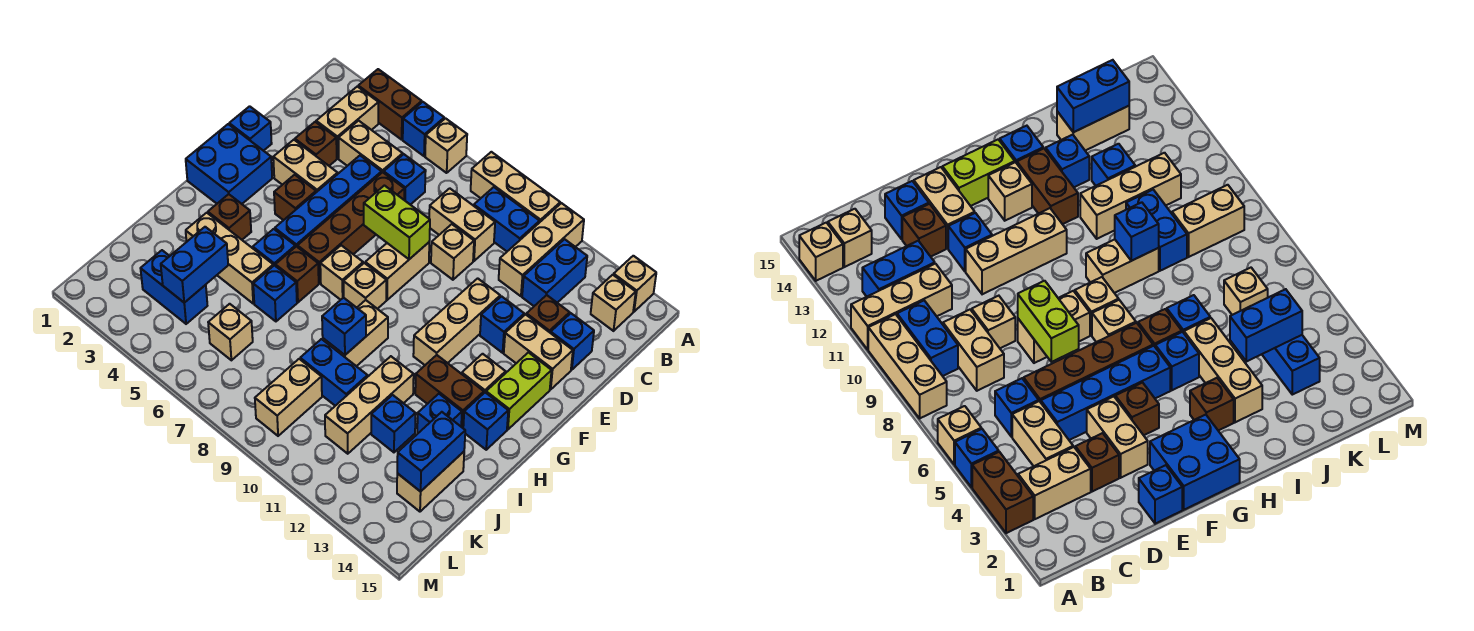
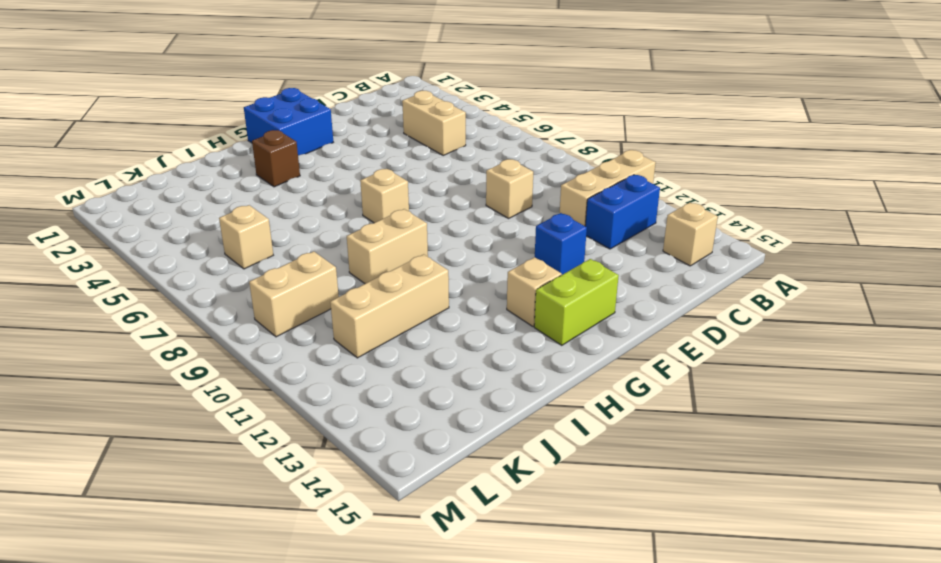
none -> brown 1x2 brick [358,69,422,140]
none -> blue 1x1 brick [403,102,444,156]
none -> tan 1x1 brick [425,118,467,173]
none -> tan 1x3 brick [471,152,560,222]

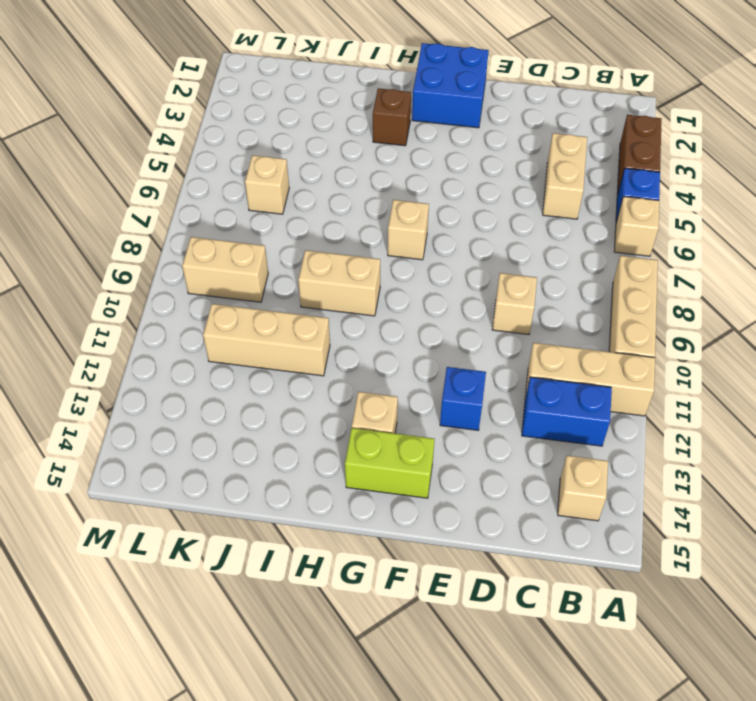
none -> tan 1x1 brick [614,256,656,312]
none -> tan 1x2 brick [316,86,379,158]
none -> blue 1x2 brick [474,187,540,251]
none -> blue 1x1 brick [384,154,426,205]

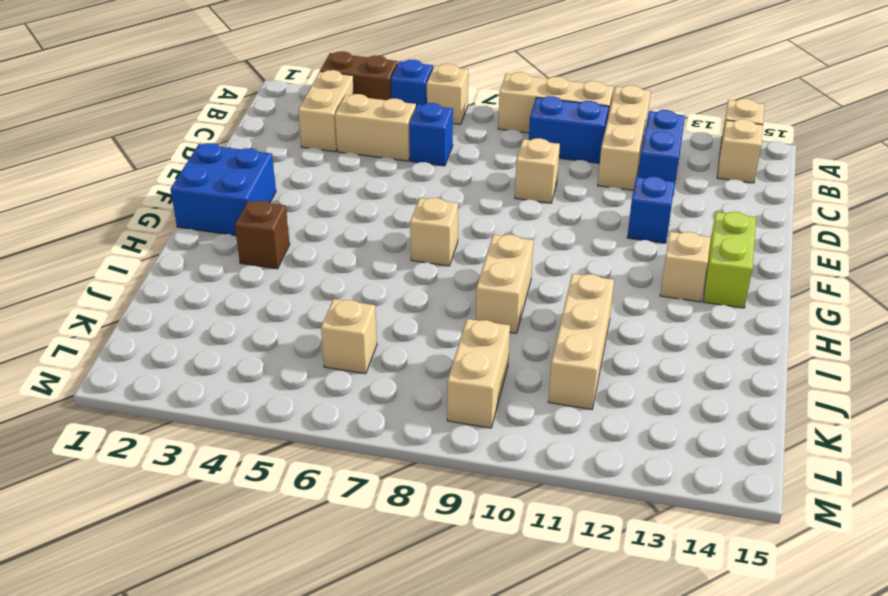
none -> tan 1x2 brick [429,188,495,261]
none -> brown 1x1 brick [295,122,337,166]
none -> blue 1x4 brick [275,156,382,247]
none -> brown 1x4 brick [297,172,404,283]

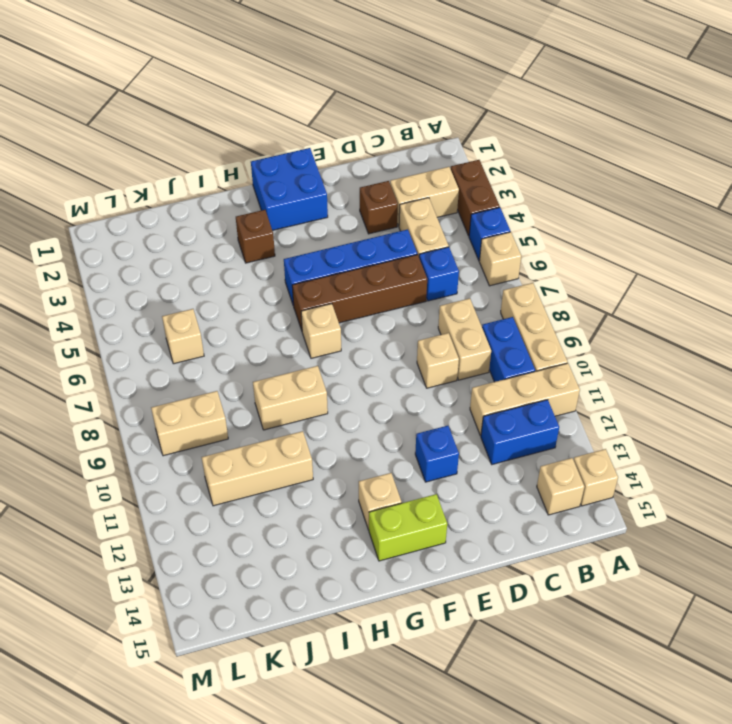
none -> brown 1x1 brick [526,295,570,333]
none -> blue 1x1 brick [551,313,594,370]
none -> blue 1x1 brick [229,106,272,151]
none -> tan 1x2 brick [273,140,338,192]

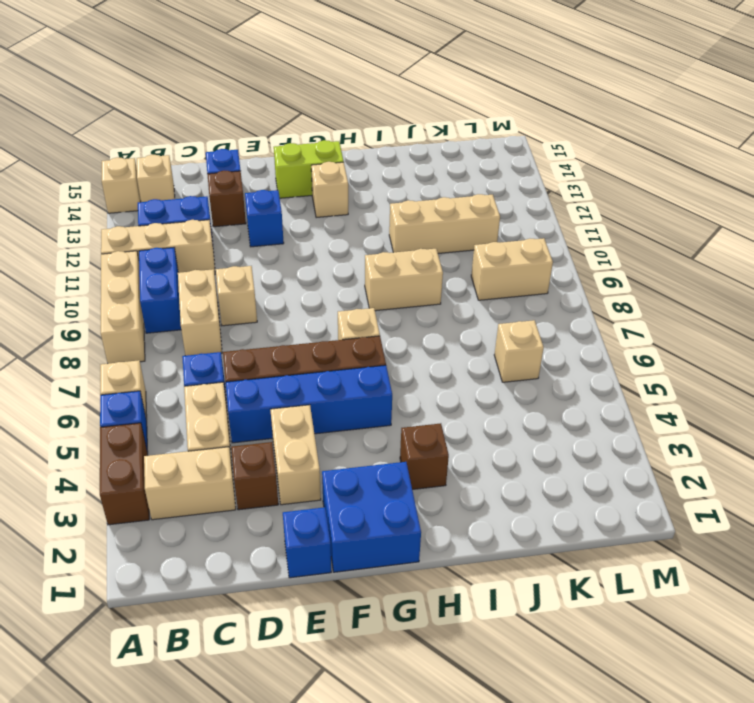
none -> tan 1x2 brick [365,243,429,300]
none -> tan 1x3 brick [413,278,500,365]
none -> tan 1x2 brick [504,315,573,389]
none -> brown 1x1 brick [274,175,316,220]

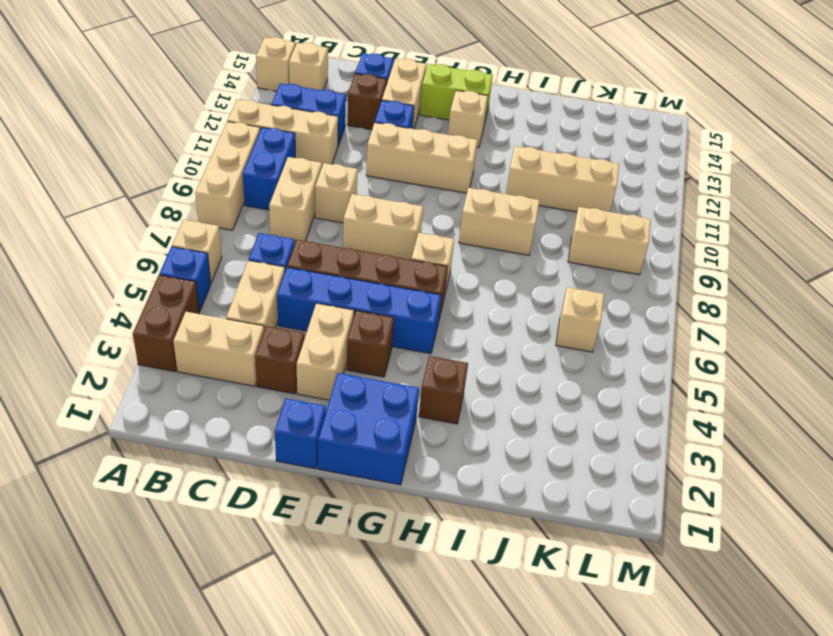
none -> tan 1x1 brick [343,263,386,309]
none -> blue 1x1 brick [253,229,295,266]
none -> brown 1x1 brick [275,246,319,302]
none -> brown 1x2 brick [415,355,484,428]

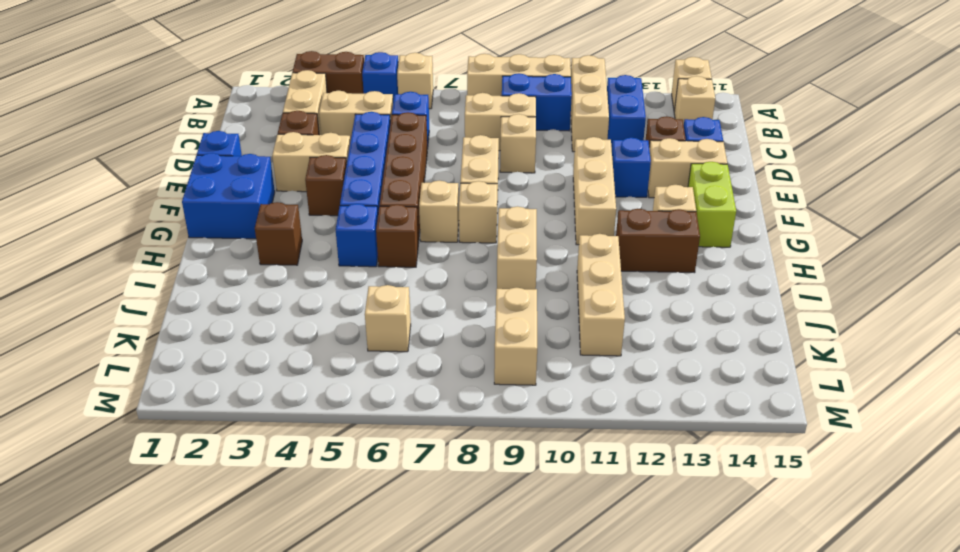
none -> blue 1x1 brick [463,393,508,450]
none -> tan 1x3 brick [186,213,273,303]
none -> blue 1x1 brick [253,265,297,321]
none -> blue 1x1 brick [417,394,462,434]

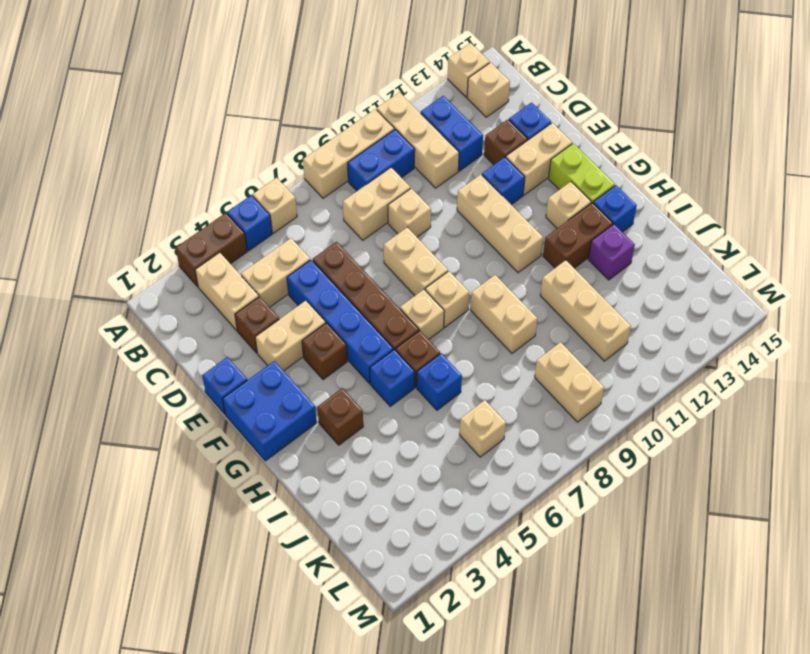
purple 1x1 brick [588,224,635,280] -> blue 1x1 brick [417,394,462,434]
none -> blue 1x1 brick [384,154,426,205]
none -> tan 1x3 brick [186,213,273,303]
none -> blue 1x2 brick [300,339,368,406]
none -> blue 1x1 brick [371,395,416,452]

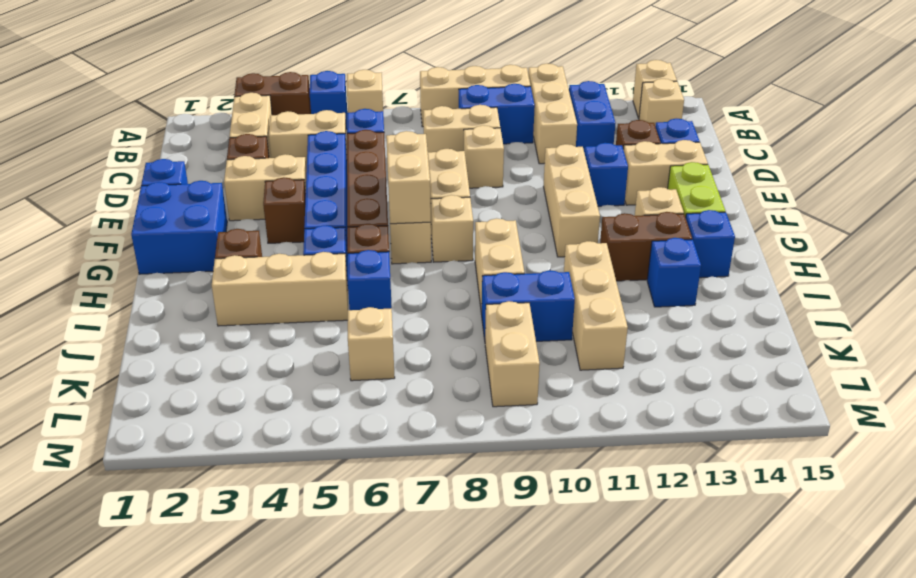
tan 1x2 brick [386,131,431,224] -> tan 1x2 brick moved to [397,452,464,512]
none -> blue 1x1 brick [371,395,416,452]
none -> blue 1x2 brick [140,250,207,324]
none -> lime 1x2 brick [364,186,430,259]
none -> blue 1x1 brick [322,298,366,355]

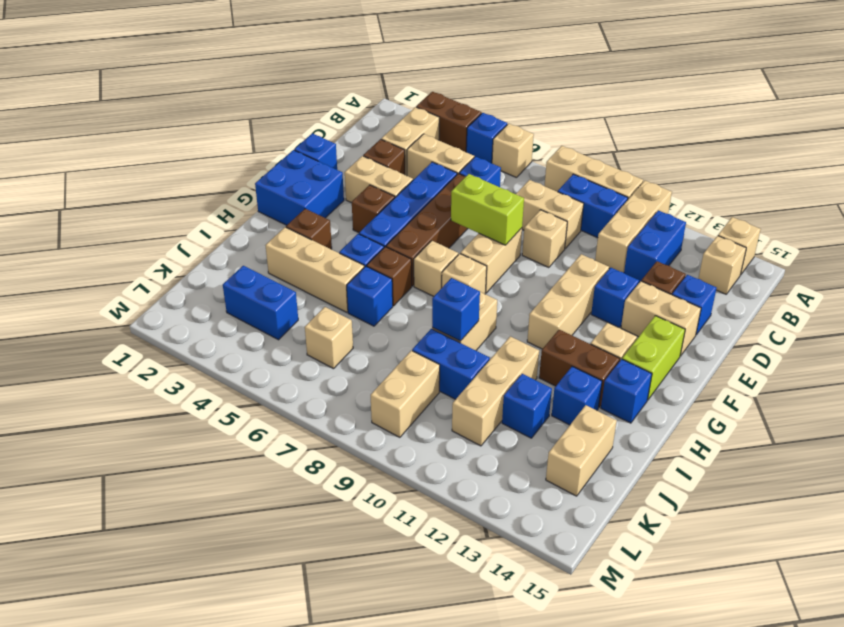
none -> blue 1x2 brick [161,227,228,303]
none -> blue 1x2 brick [397,412,465,492]

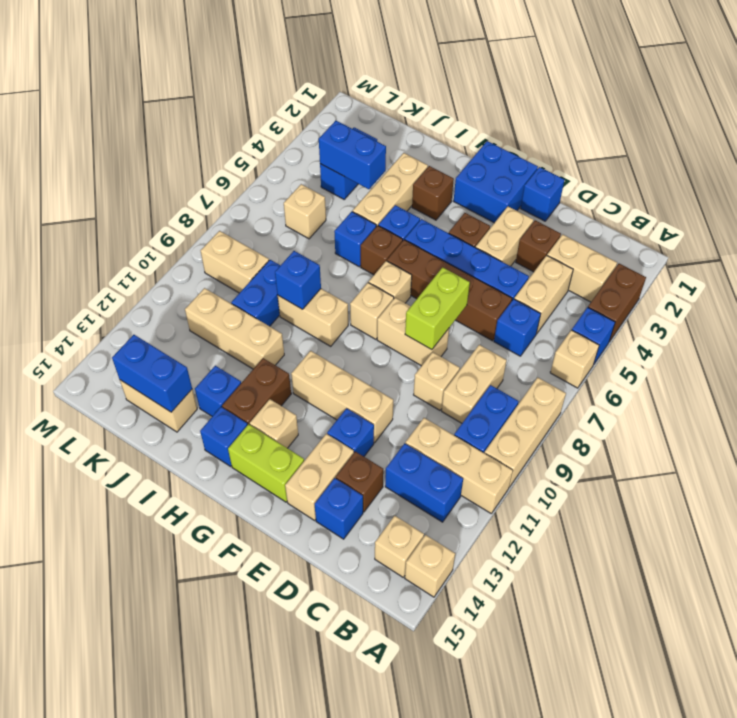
none -> blue 1x1 brick [371,395,416,452]

